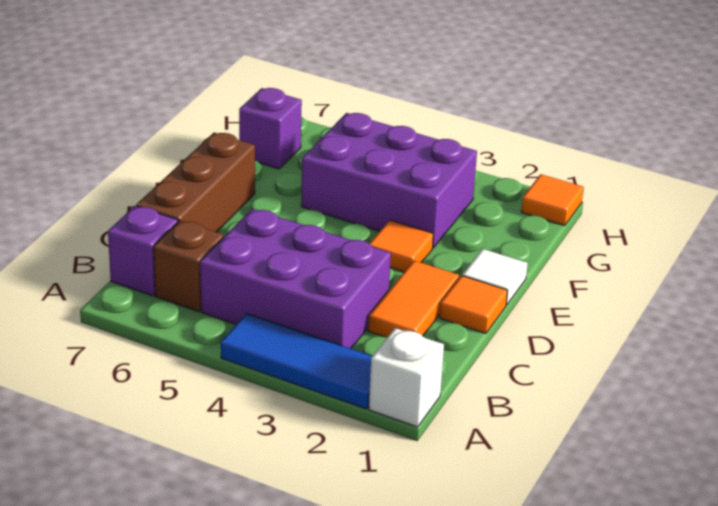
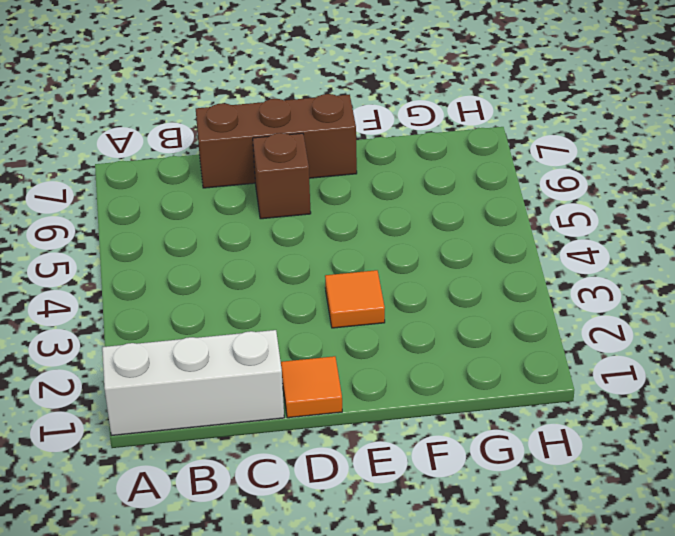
white 1x3 brick [102,330,284,436] -> white 1x1 brick [369,328,444,427]
brown 1x1 brick [253,133,311,219] -> brown 1x1 brick moved to [154,220,224,312]
none -> blue 1x3 tile [221,313,372,409]
none -> purple 2x3 brick [200,209,391,349]
none -> purple 1x1 brick [108,206,178,296]

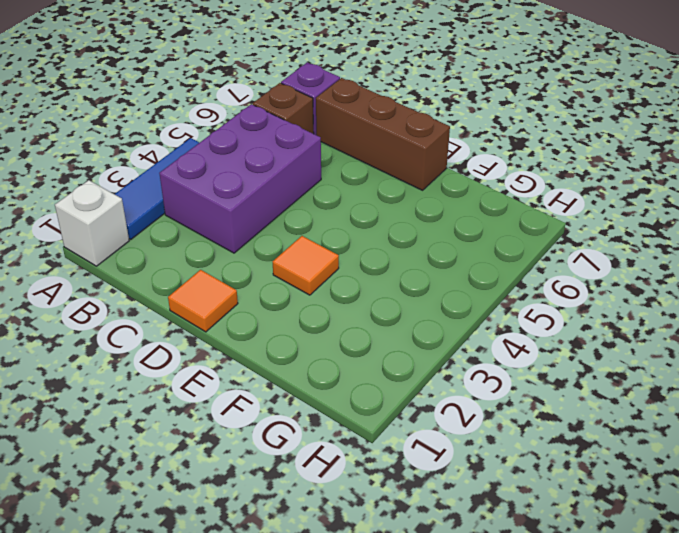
none -> orange 1x2 tile [368,261,459,337]
none -> white 1x1 tile [462,249,528,305]
none -> purple 2x3 brick [301,113,477,248]

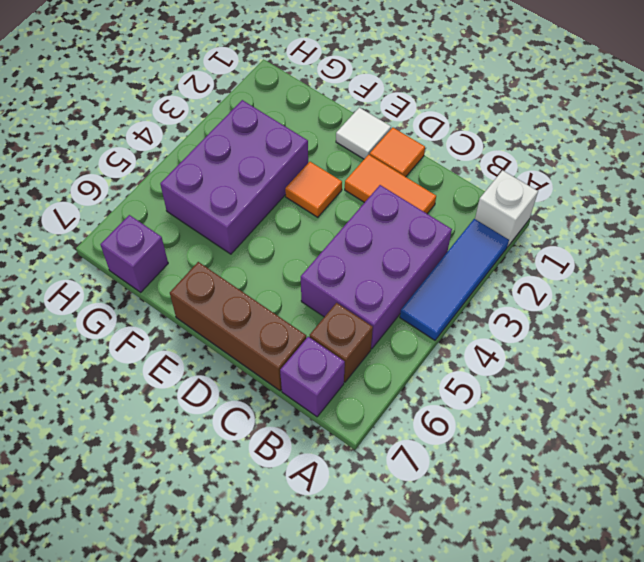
none -> orange 1x1 tile [521,174,584,226]

